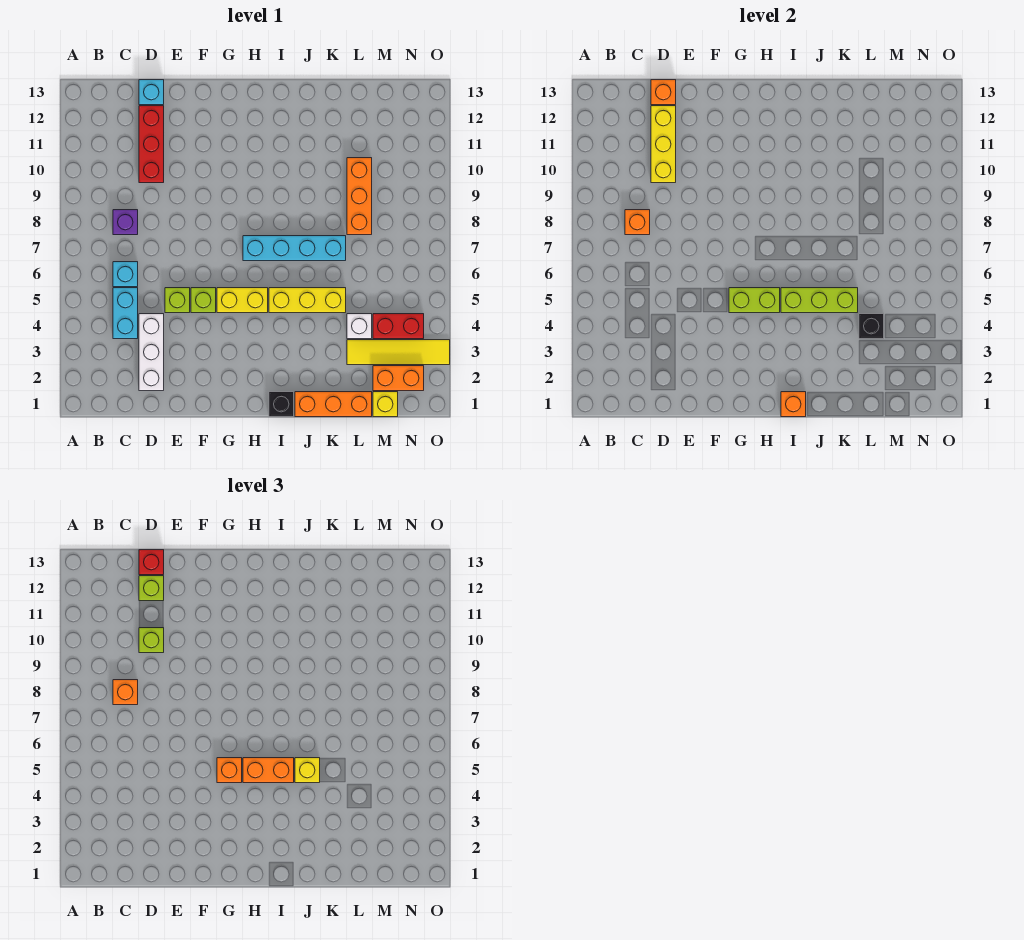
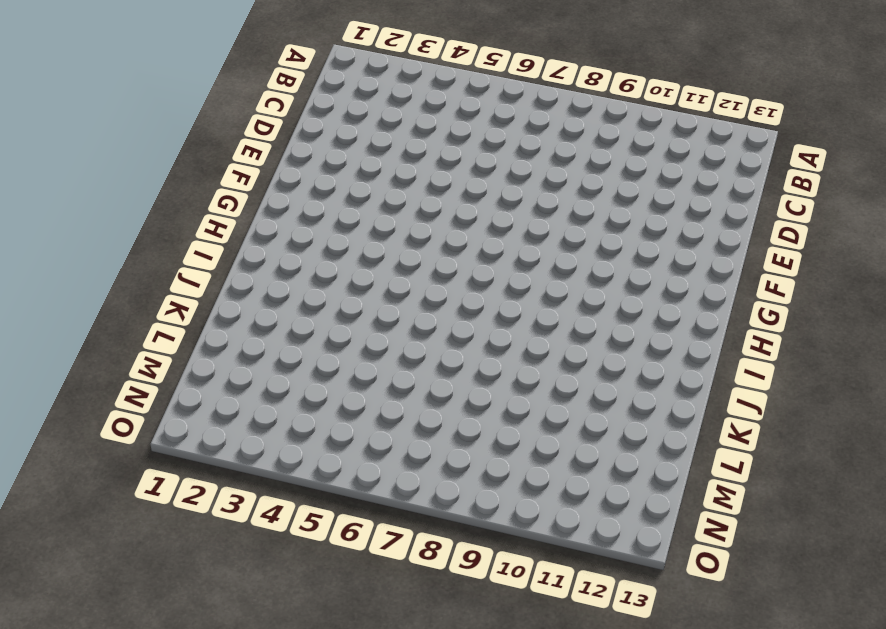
none -> cyan 1x2 brick [113,288,138,339]
none -> cyan 1x1 brick [113,262,138,287]
none -> purple 1x1 brick [113,210,138,235]
none -> white 1x3 brick [139,314,164,391]

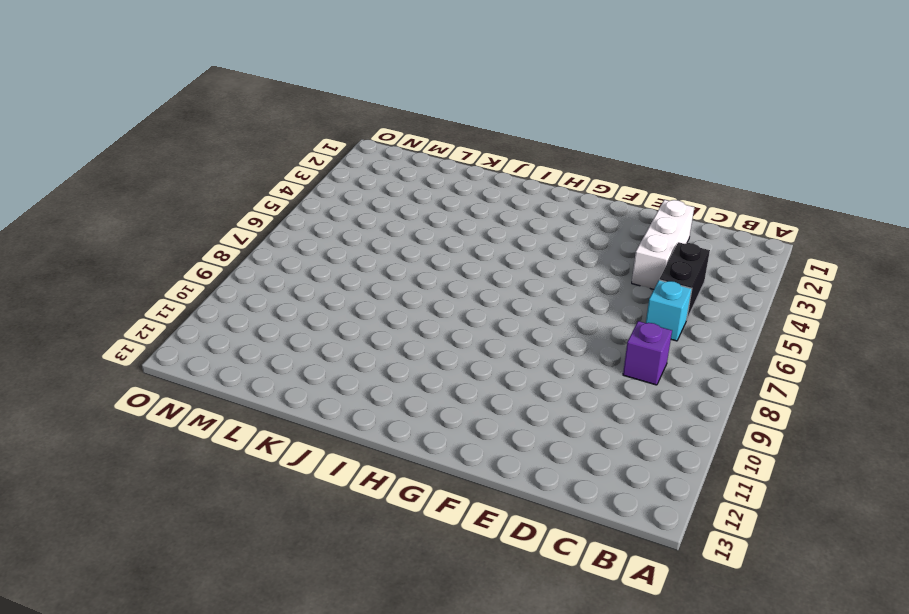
black 1x2 brick [659,242,710,319] -> cyan 1x2 brick [113,288,138,339]
none -> red 1x3 brick [139,106,164,183]
none -> cyan 1x1 brick [139,80,164,105]
none -> lime 1x1 brick [165,288,190,313]
none -> lime 1x1 brick [191,288,216,313]

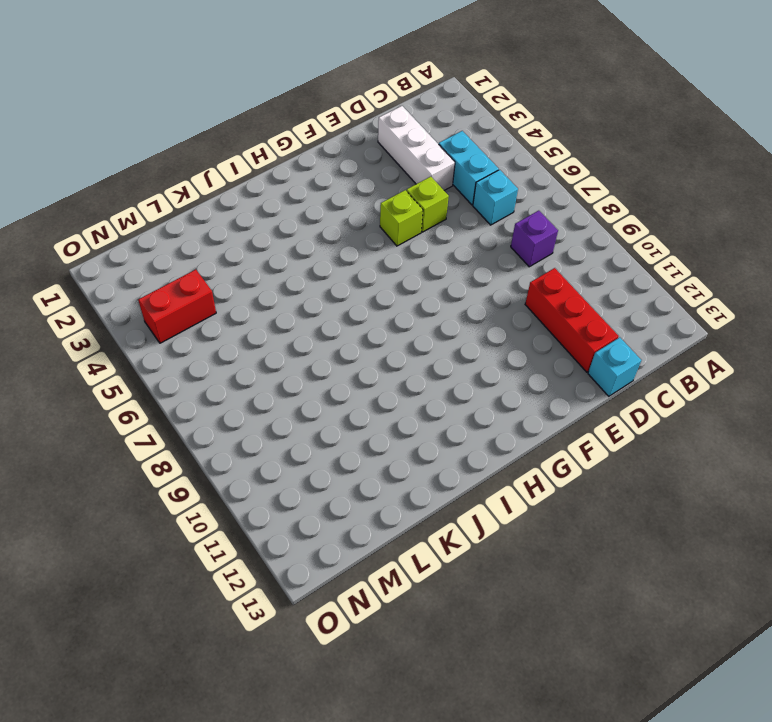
none -> yellow 1x2 brick [217,288,268,313]
none -> cyan 1x4 brick [243,236,346,261]
none -> black 1x1 brick [269,392,294,417]
none -> yellow 1x3 brick [269,288,346,313]

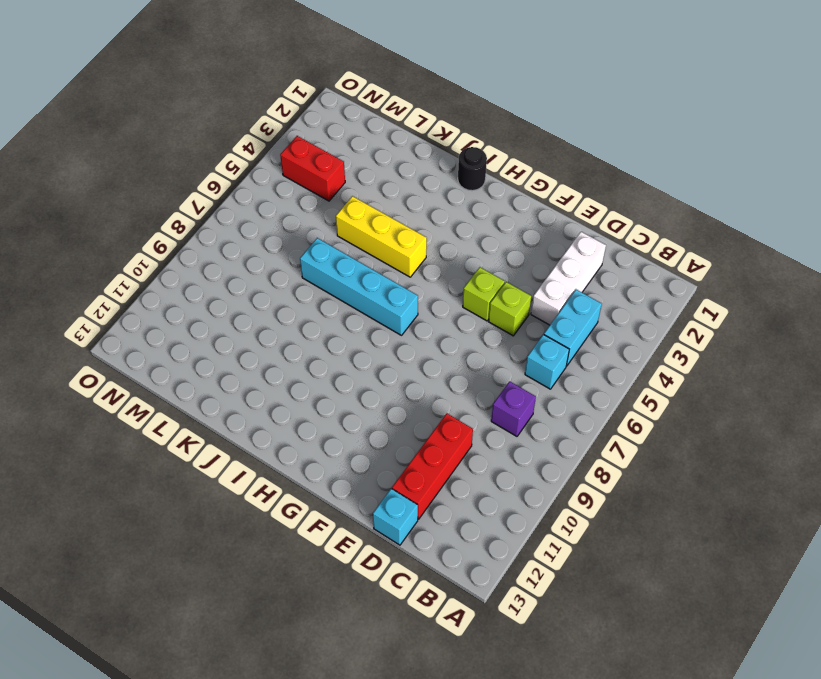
black 1x1 round brick [458,147,487,191] -> black 1x1 brick [269,392,294,417]
none -> yellow 1x2 brick [217,288,268,313]
none -> orange 1x3 brick [295,392,372,417]
none -> yellow 1x4 tile [347,340,450,365]
none -> white 1x1 brick [347,314,372,339]

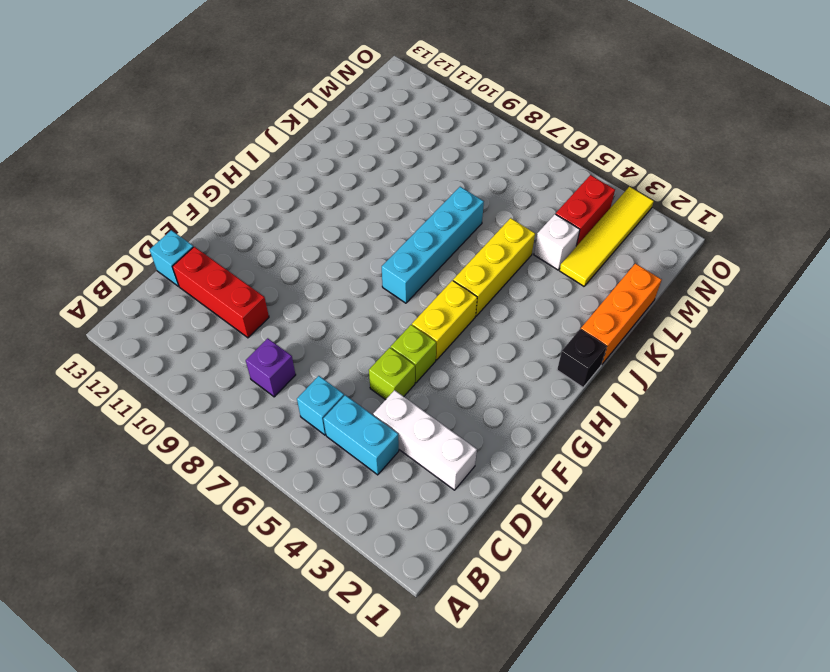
none -> orange 1x3 brick [347,158,372,235]
none -> yellow 1x1 brick [373,392,398,417]
none -> orange 1x2 brick [373,366,424,391]
none -> orange 1x1 brick [625,210,650,235]

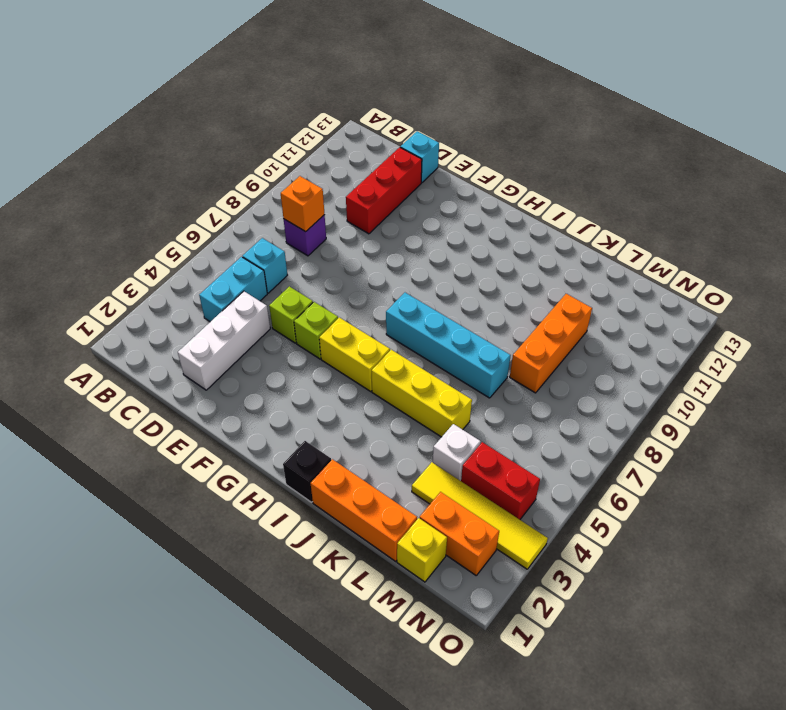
none -> yellow 1x3 brick [651,106,676,183]
none -> orange 1x1 brick [651,80,676,105]
none -> lime 1x2 brick [729,288,780,313]
none -> orange 1x1 brick [781,392,806,417]

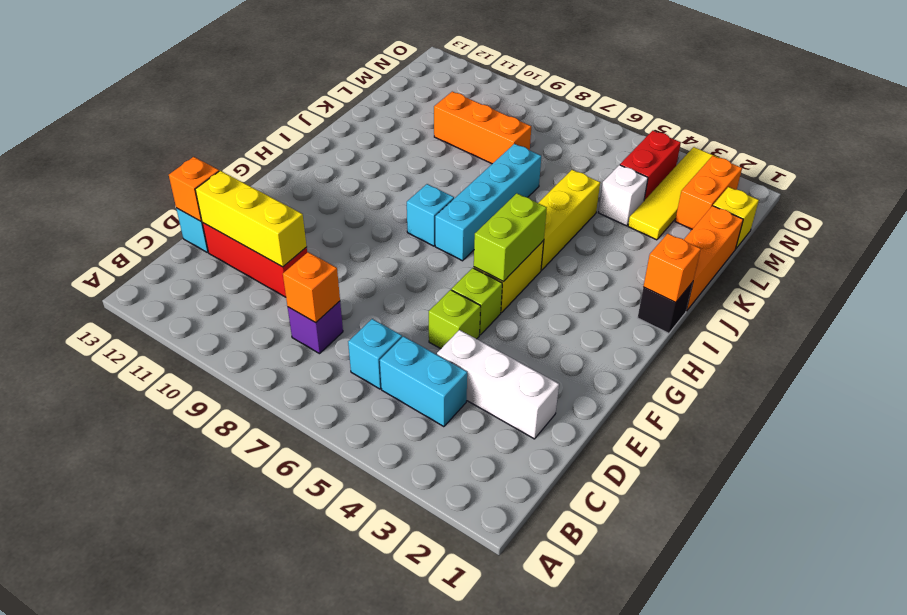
cyan 1x1 brick [407,184,454,246] -> none
none -> lime 1x3 brick [781,288,858,313]
none -> black 1x1 brick [859,314,884,339]
none -> orange 1x1 brick [113,680,138,705]
none -> lime 1x1 brick [139,628,164,653]

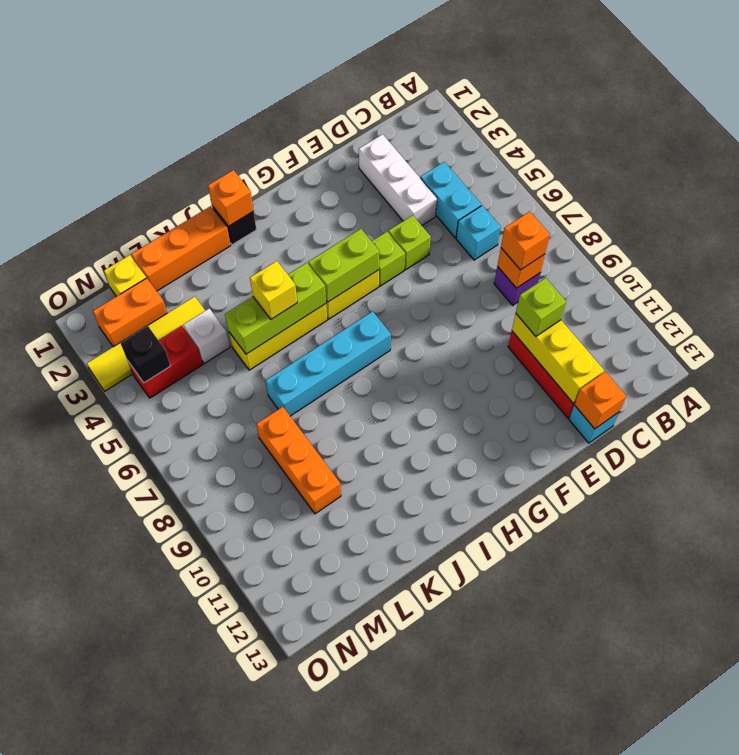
black 1x1 brick [121,326,171,383] -> black 1x1 brick moved to [859,314,884,339]
none -> lime 1x1 brick [139,576,164,601]
none -> red 1x1 brick [139,550,164,575]
none -> orange 1x1 brick [217,758,242,783]
none -> orange 1x2 brick [243,758,294,783]

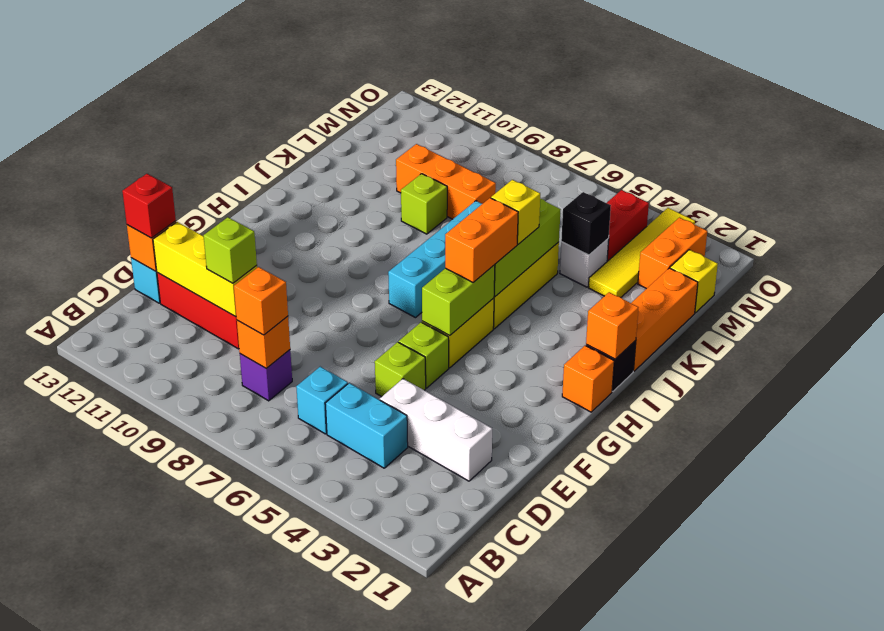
orange 1x1 brick [562,346,614,412] -> orange 1x1 brick moved to [217,758,242,783]
lime 1x1 brick [401,174,447,234] -> lime 1x1 brick moved to [139,576,164,601]

